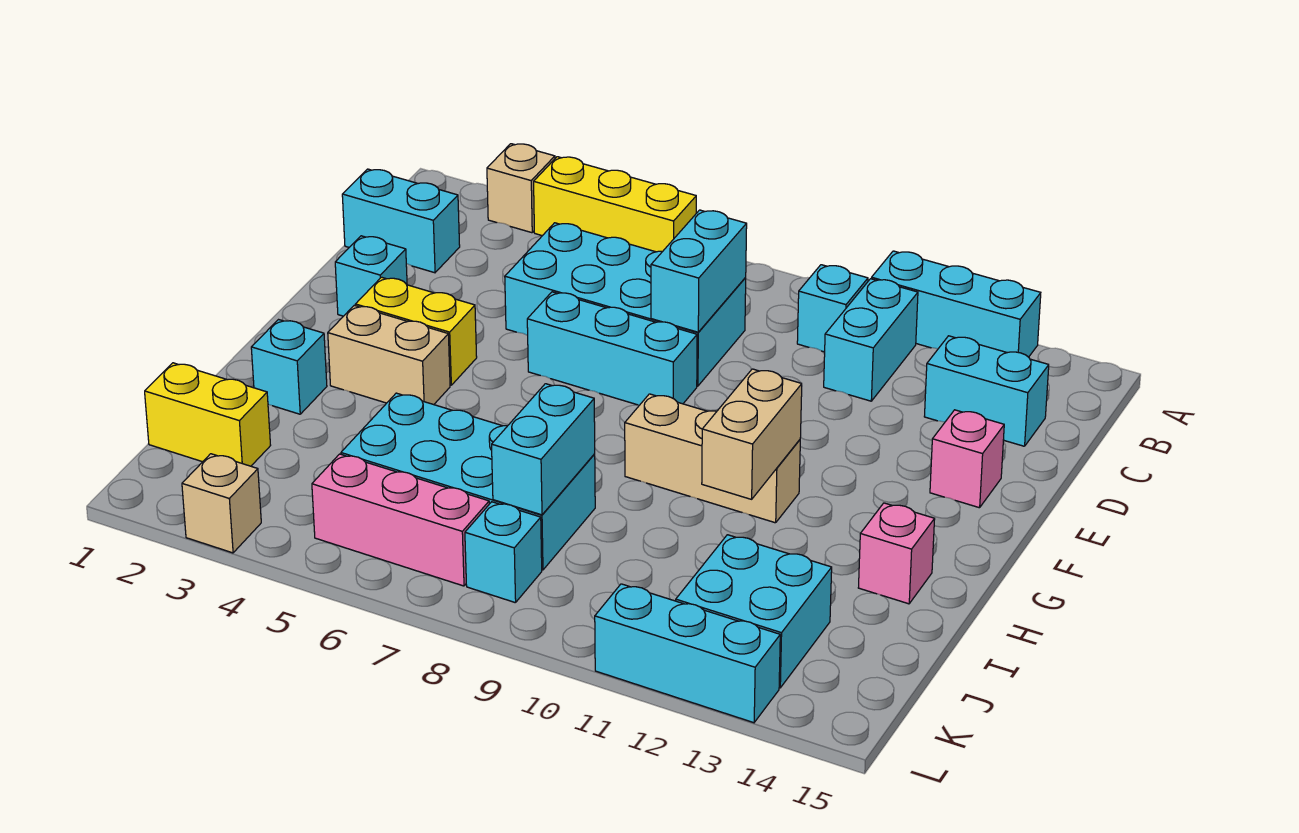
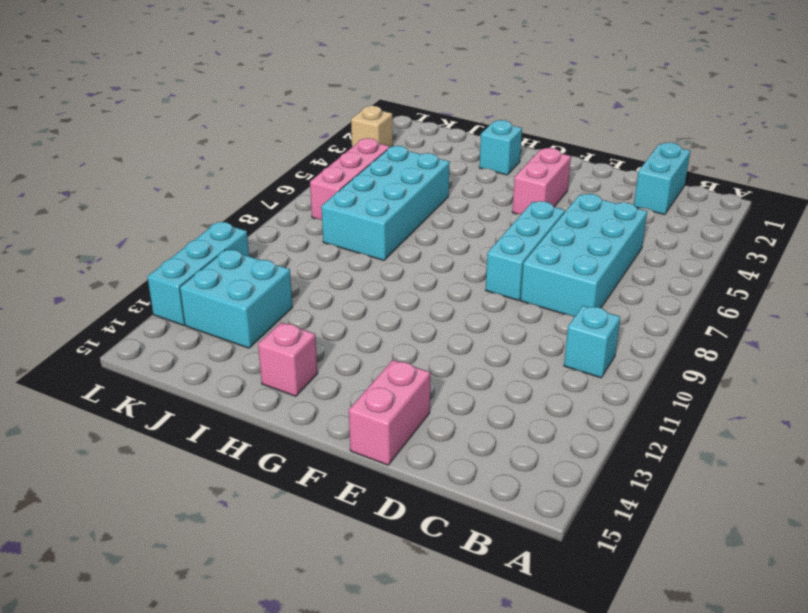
pink 1x2 brick [349,360,430,465] -> pink 1x1 brick [930,410,1004,508]
pink 1x2 brick [512,148,571,214] -> yellow 1x2 brick [355,277,477,385]
none -> tan 1x1 brick [487,144,555,233]
none -> yellow 1x3 brick [534,157,696,252]
none -> cyan 1x3 brick [871,251,1041,357]

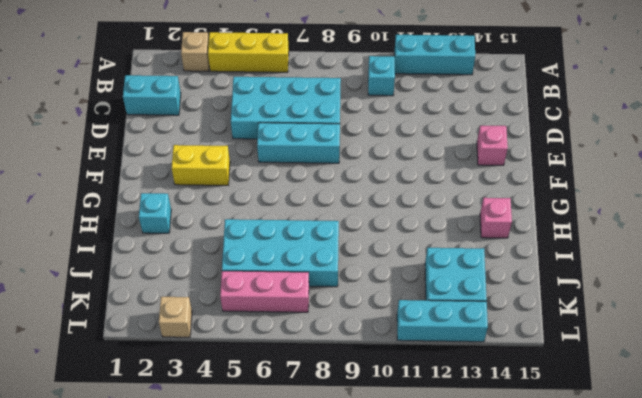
none -> cyan 1x2 brick [824,279,918,401]
none -> cyan 1x2 brick [924,336,1049,446]
none -> cyan 1x1 brick [335,236,407,316]

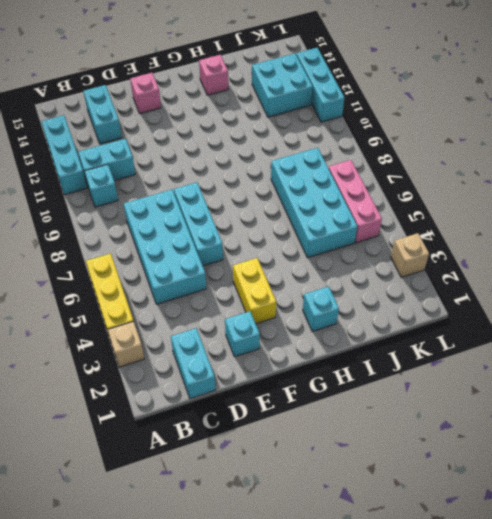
none -> tan 1x2 brick [328,305,450,405]
none -> tan 1x3 brick [625,394,800,523]
none -> yellow 1x2 brick [145,363,271,466]

